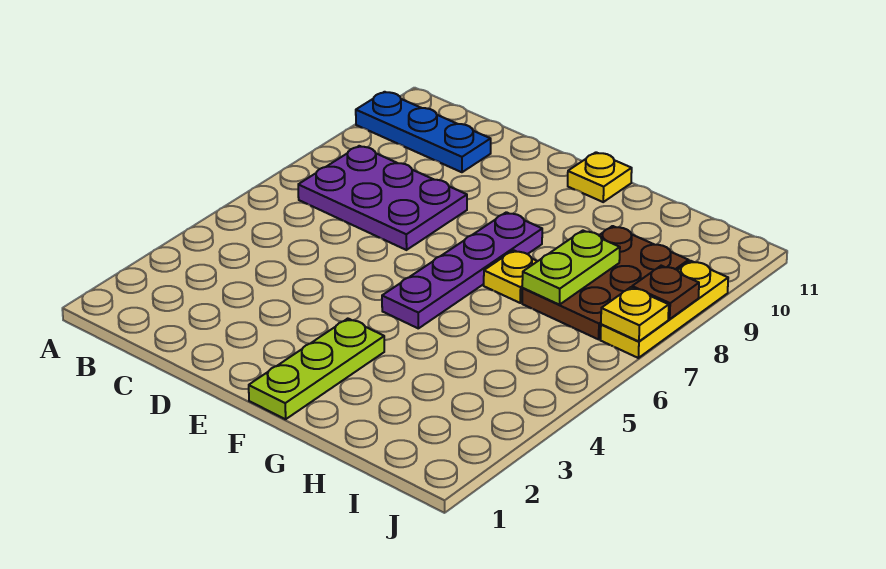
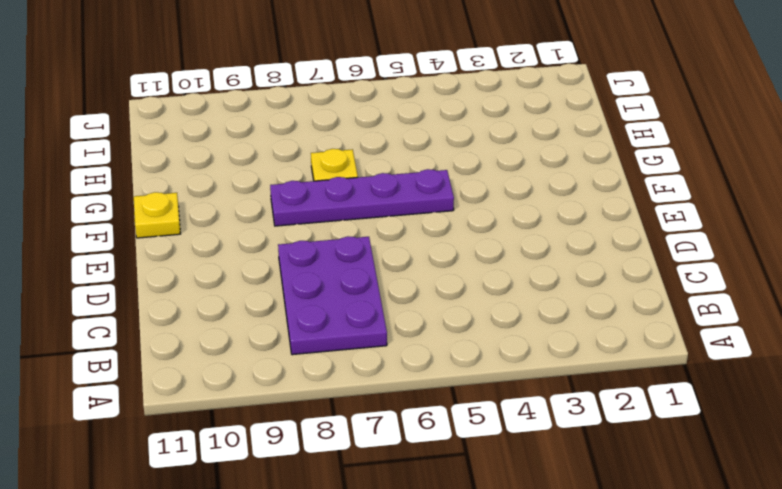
none -> blue 1x3 plate [356,92,491,172]
none -> lime 1x3 plate [249,319,384,419]

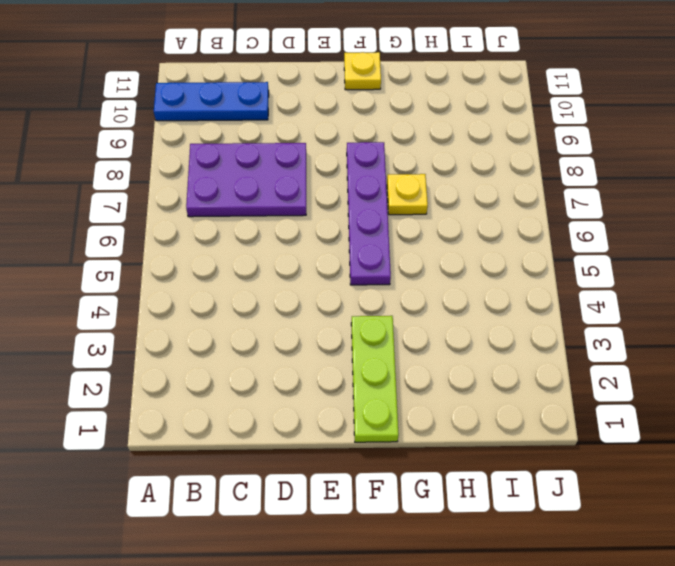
none -> brown 2x3 plate [522,226,689,339]
none -> yellow 1x3 plate [601,261,728,358]

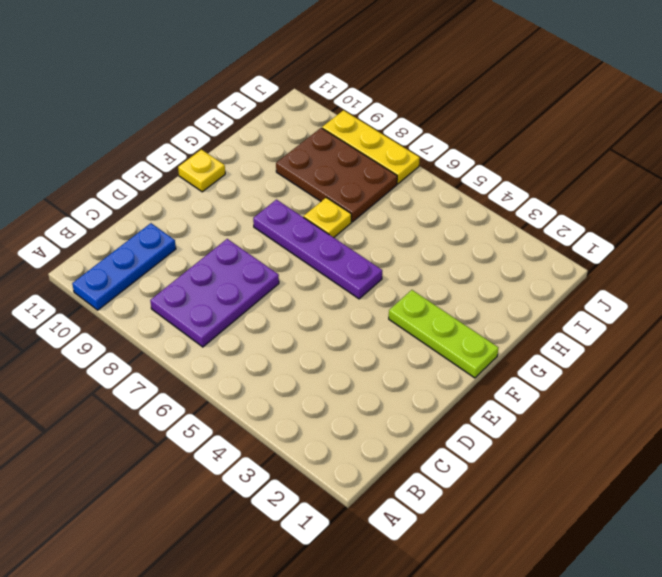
none -> lime 1x2 plate [522,231,620,305]
none -> yellow 1x1 plate [601,287,669,341]

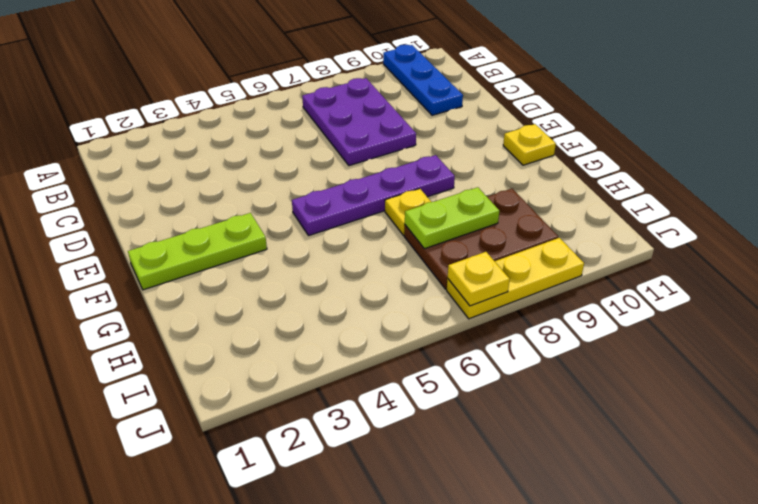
none -> brown 1x1 plate [632,266,699,319]

